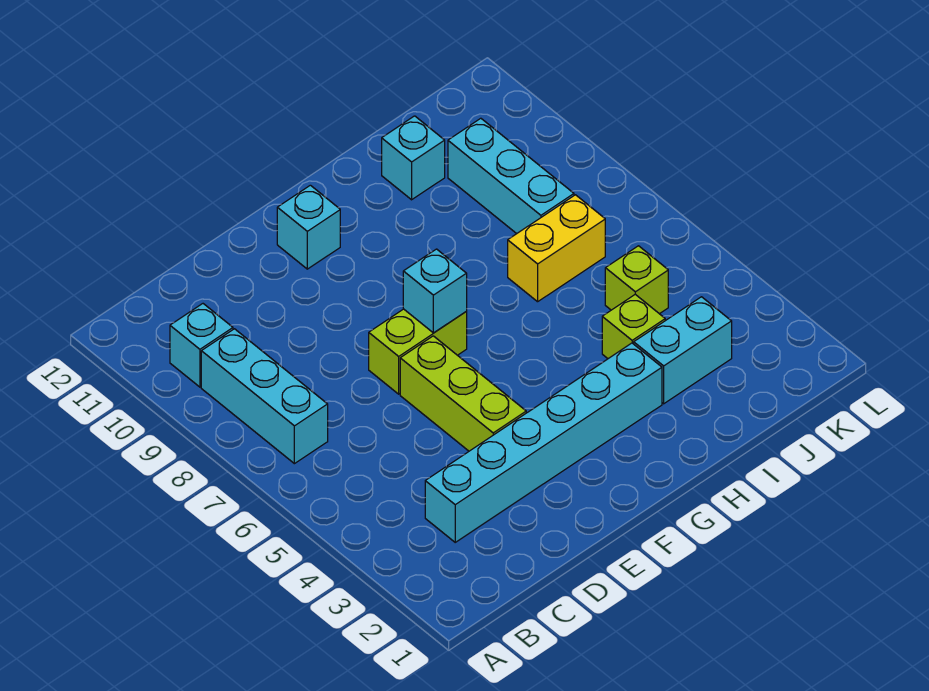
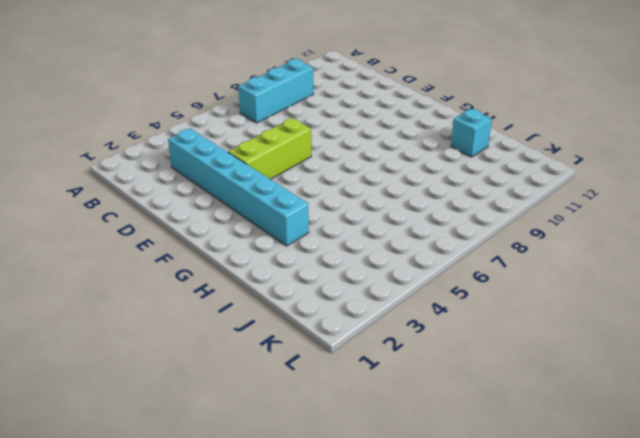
none -> cyan 1x1 brick [170,304,233,387]
none -> lime 1x2 brick [369,309,467,394]
none -> cyan 1x1 brick [277,185,340,269]

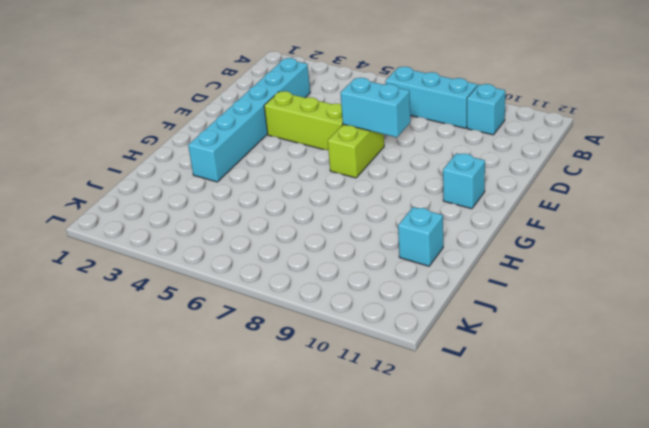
cyan 1x2 brick [341,78,411,137] -> cyan 1x2 brick turned to [634,297,732,404]
none -> lime 1x1 brick [602,294,665,359]
none -> yellow 1x2 brick [508,195,605,302]
none -> lime 1x1 brick [605,246,668,314]

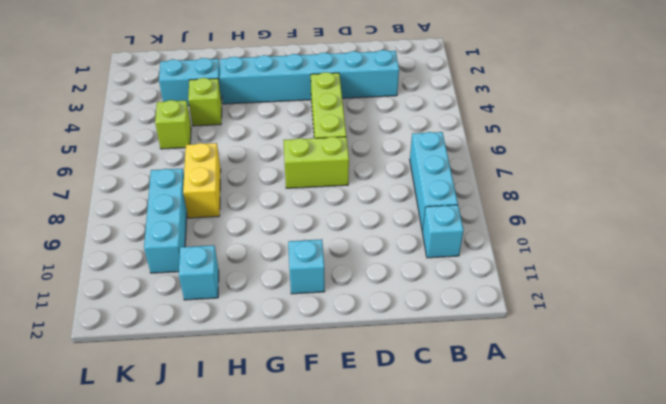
yellow 1x2 brick [183,143,221,218] -> yellow 1x2 brick turned to [508,195,605,302]
none -> cyan 1x1 brick [403,249,467,333]

